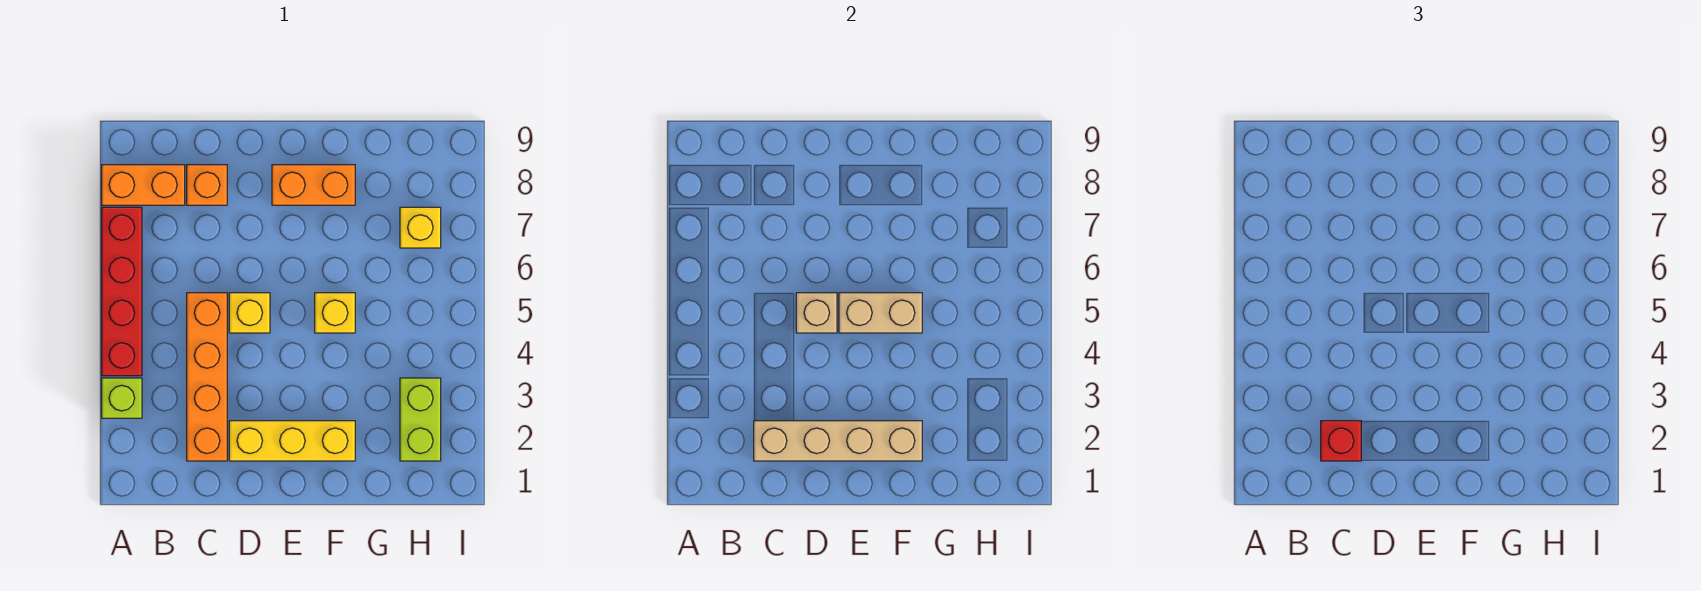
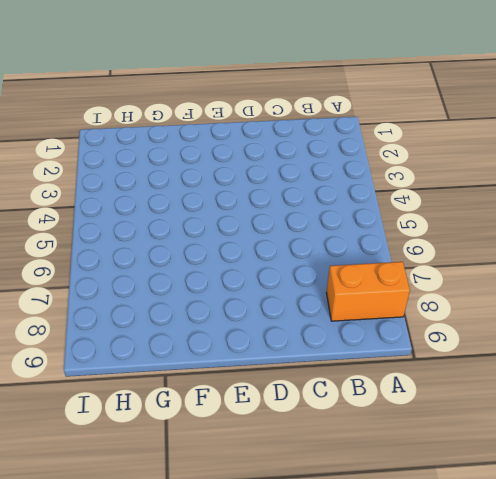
none -> lime 1x1 brick [102,378,142,418]
none -> red 1x4 brick [102,207,142,376]
none -> orange 1x4 brick [187,293,227,461]

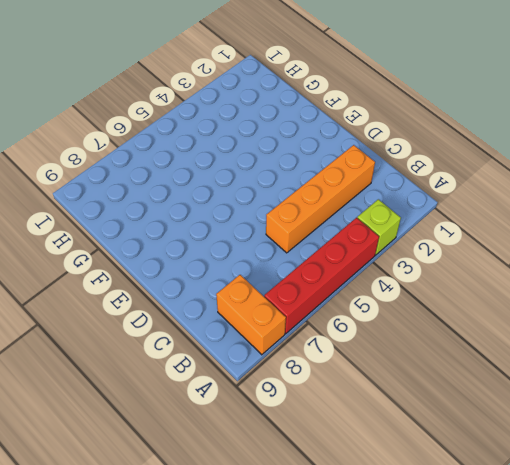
none -> orange 1x1 brick [187,165,227,205]
none -> yellow 1x3 brick [229,421,355,461]
none -> yellow 1x1 brick [229,293,270,333]

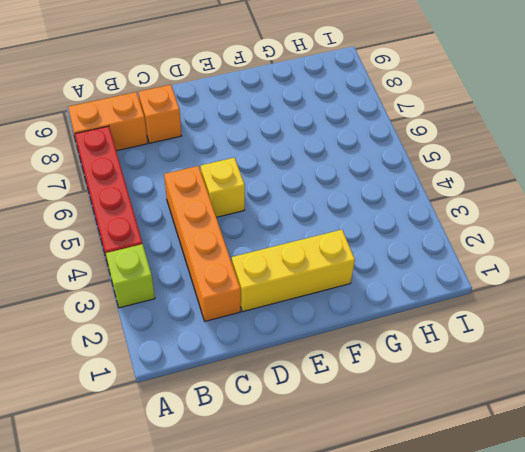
none -> orange 1x2 brick [272,165,355,205]
none -> yellow 1x1 brick [315,293,355,333]
none -> lime 1x2 brick [400,378,441,461]

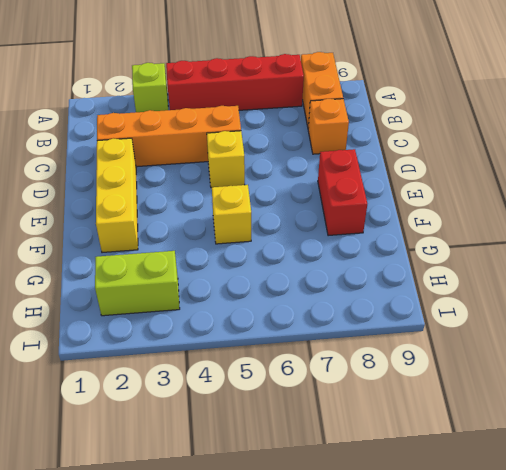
red 1x2 brick [318,149,367,236] -> orange 1x2 brick [272,165,355,205]
none -> yellow 1x1 brick [400,207,441,248]
none -> tan 1x4 brick [754,421,922,461]
none -> tan 1x1 brick [796,293,837,333]

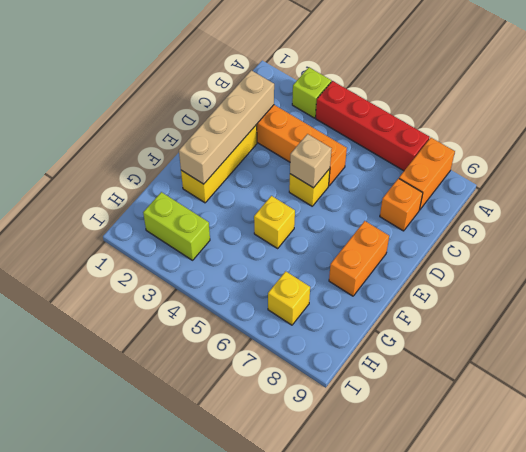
none -> tan 1x2 brick [839,293,922,333]
none -> red 1x1 brick [1321,421,1361,461]

